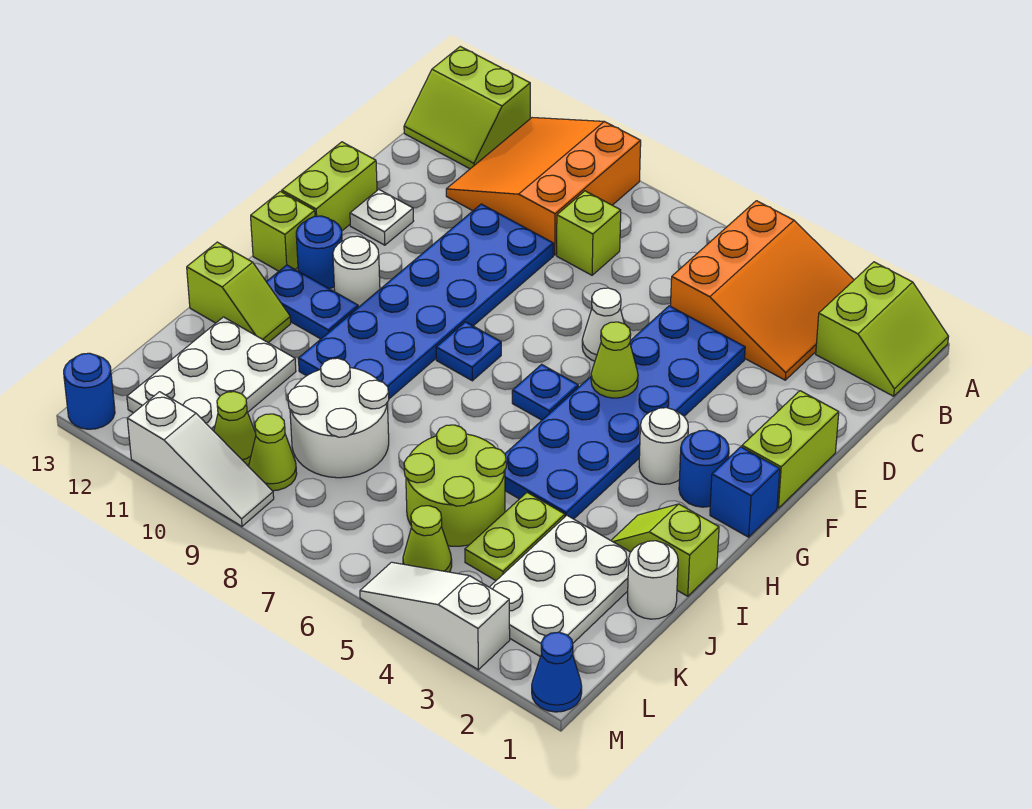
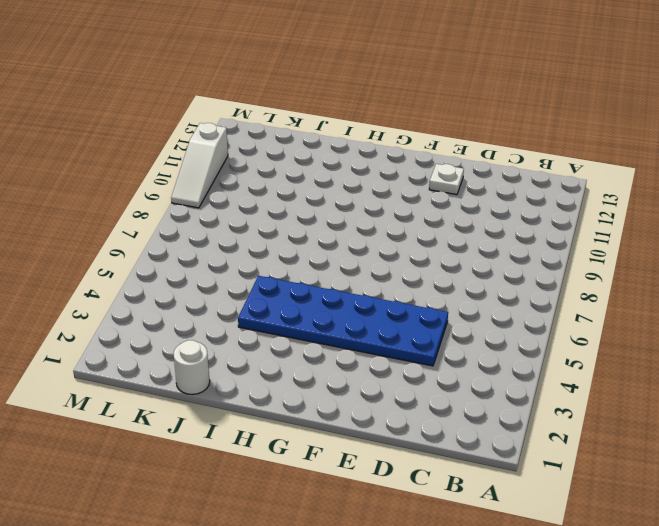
none -> lime 2x2 slope [816,262,948,396]
none -> orange 3x3 slope [671,201,854,380]
none -> orange 3x3 slope [446,118,641,255]
none -> lime 2x2 slope [404,46,530,169]

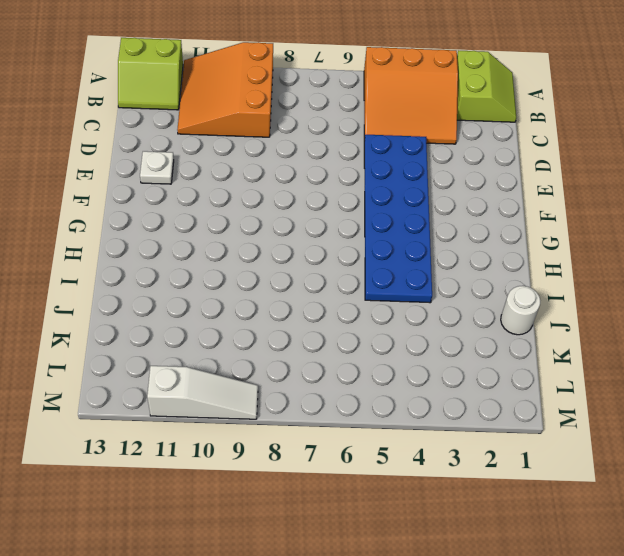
orange 3x3 slope [364,47,458,144] -> orange 3x3 slope turned to [671,201,854,380]
none -> lime 1x1 brick [557,191,621,275]
none -> blue 2x6 plate [298,204,553,399]
none -> lime 1x2 brick [742,391,839,508]
none -> white 1x1 cone [582,288,624,361]

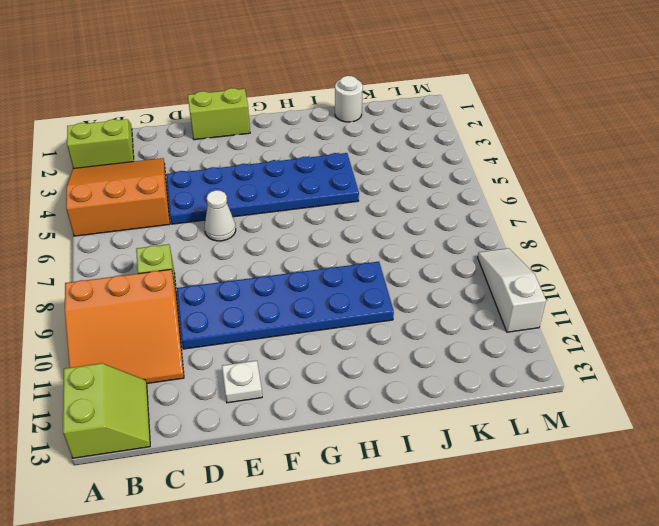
none -> lime 1x2 brick [282,142,377,231]
none -> blue 1x1 brick [710,447,780,537]
none -> blue 1x1 round brick [679,430,729,507]
none -> white 1x1 round brick [639,408,688,484]

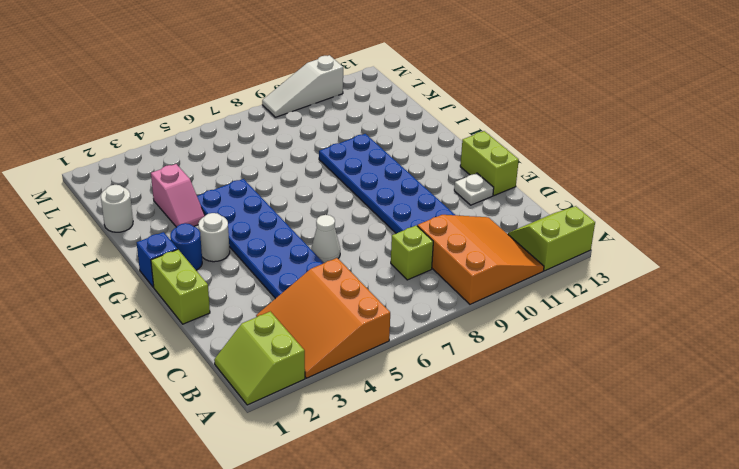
pink 1x2 slope [151,164,205,227] -> white 2x3 plate [490,515,631,657]
none -> blue 1x1 plate [512,364,578,420]
none -> blue 1x1 plate [436,322,501,381]
none -> white 1x1 round brick [333,236,380,307]
none -> blue 1x1 round brick [296,216,342,289]

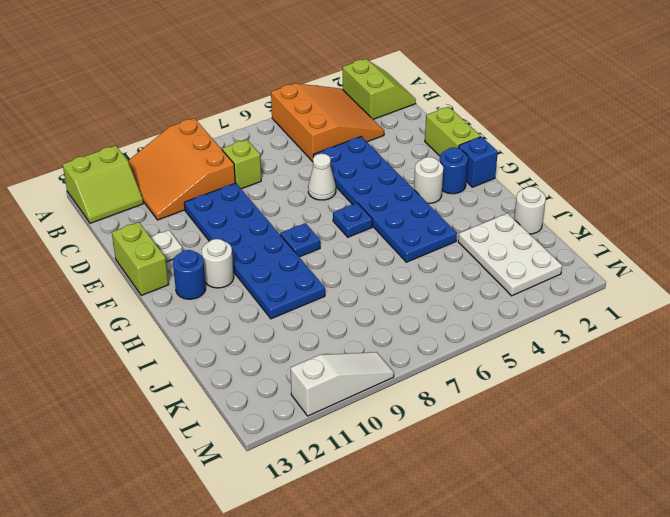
none -> lime 1x1 brick [251,191,315,271]
none -> blue 1x2 plate [267,265,358,339]
none -> lime 1x2 slope [611,504,719,596]
none -> lime 1x2 slope [187,242,291,343]

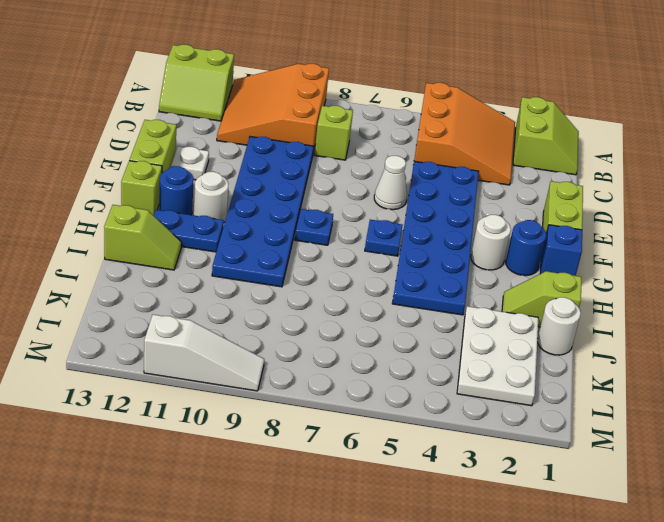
none -> lime 1x2 plate [465,493,565,581]
none -> lime 2x2 round brick [404,425,506,546]
none -> white 2x2 round brick [288,358,389,478]
none -> white 2x3 plate [127,317,296,431]

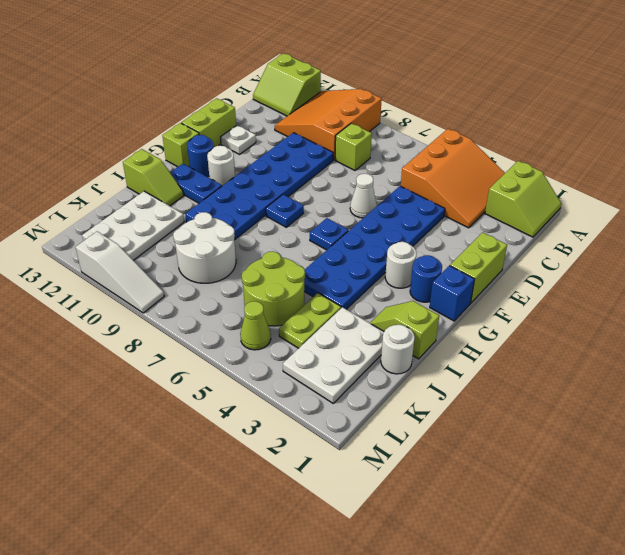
none -> lime 1x1 cone [249,414,297,491]
none -> lime 1x1 cone [214,392,256,465]
none -> blue 1x1 cone [532,632,582,712]
none -> white 1x3 slope [360,562,510,670]

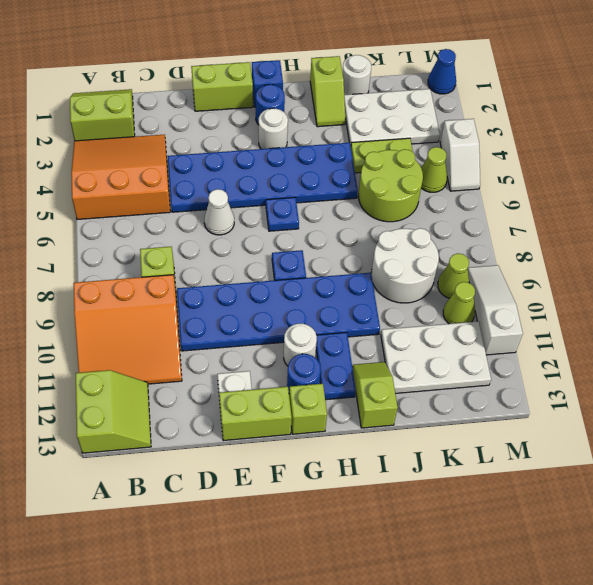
white 1x2 slope [440,119,480,191] -> white 1x3 slope [360,562,510,670]
none -> blue 1x1 round brick [64,353,115,429]
none -> lime 1x1 cone [591,322,638,398]

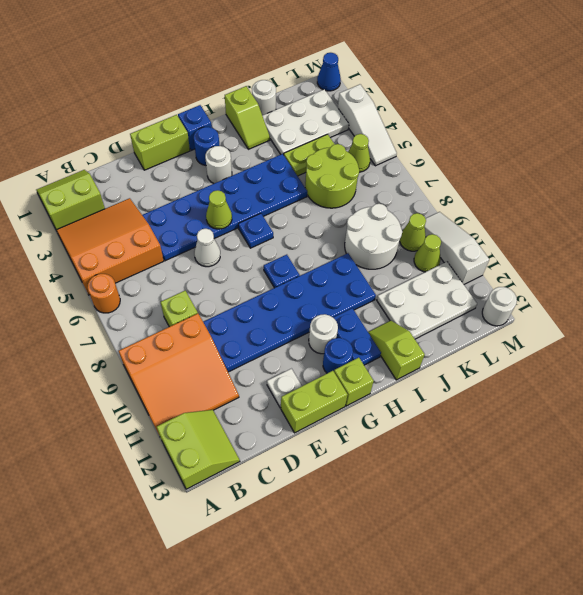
orange 1x1 round brick [88,274,120,313] -> none
white 1x1 round brick [482,287,517,326] -> blue 1x1 round brick [64,353,115,429]

